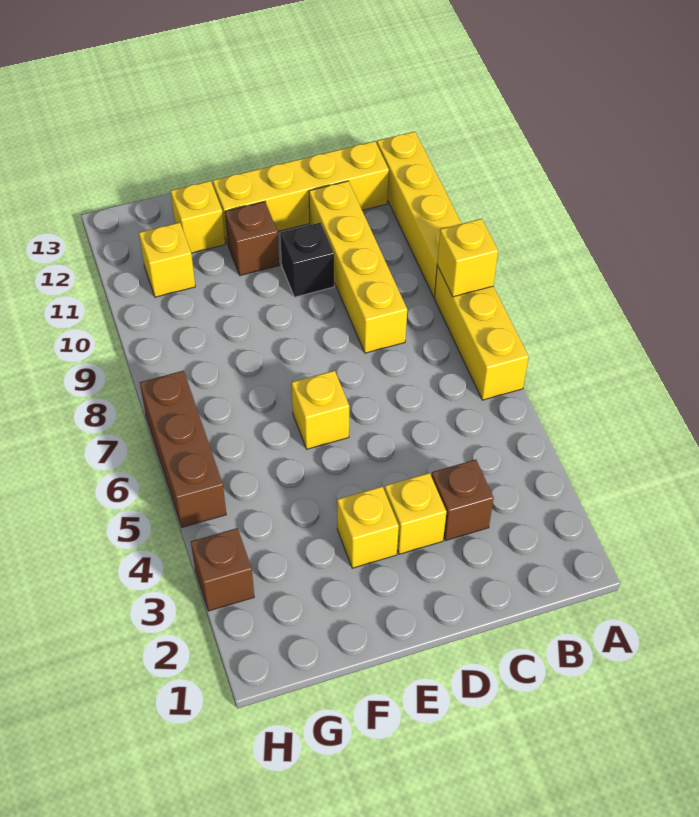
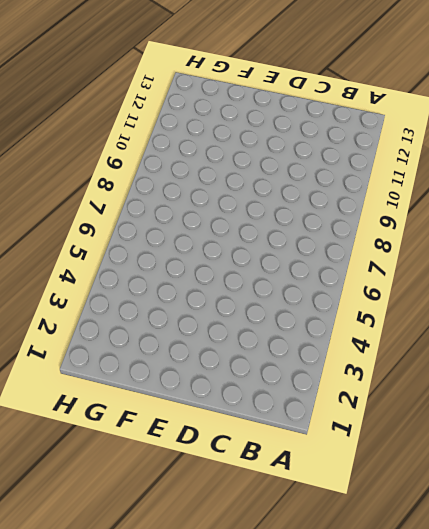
none -> yellow 1x3 brick [434,266,529,400]
none -> yellow 1x4 brick [377,132,462,297]
none -> yellow 1x4 brick [213,141,389,244]

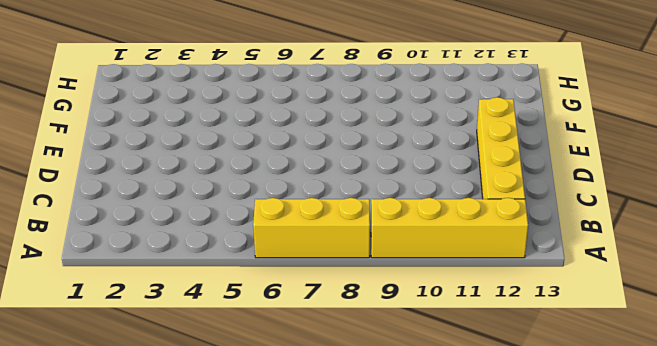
none -> brown 1x1 brick [431,460,494,541]
none -> yellow 1x4 brick [309,181,407,353]
none -> yellow 1x1 brick [385,473,446,554]

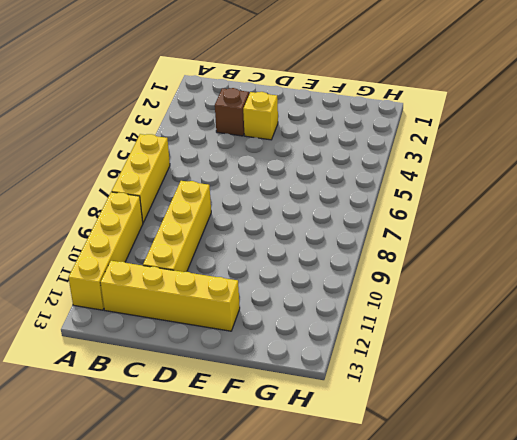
none -> black 1x1 brick [280,223,334,297]
none -> yellow 1x1 brick [337,486,399,568]
none -> yellow 1x1 brick [292,371,349,449]

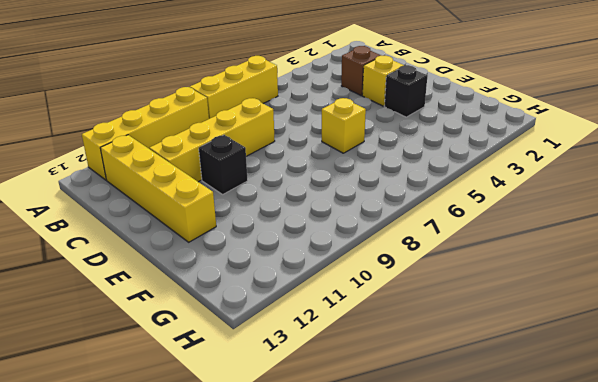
black 1x1 brick [384,65,428,117] -> yellow 1x1 brick [337,486,399,568]
none -> brown 1x1 brick [225,202,279,276]
none -> yellow 1x1 brick [171,181,225,253]
none -> yellow 1x1 brick [139,223,195,297]

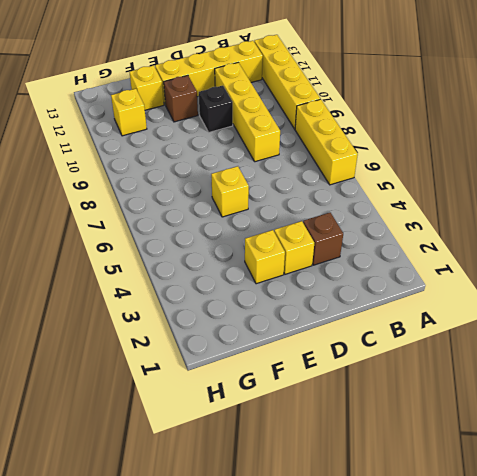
none -> brown 1x1 brick [191,528,254,611]
none -> brown 1x3 brick [140,371,226,527]
none -> yellow 1x1 brick [437,219,498,297]

